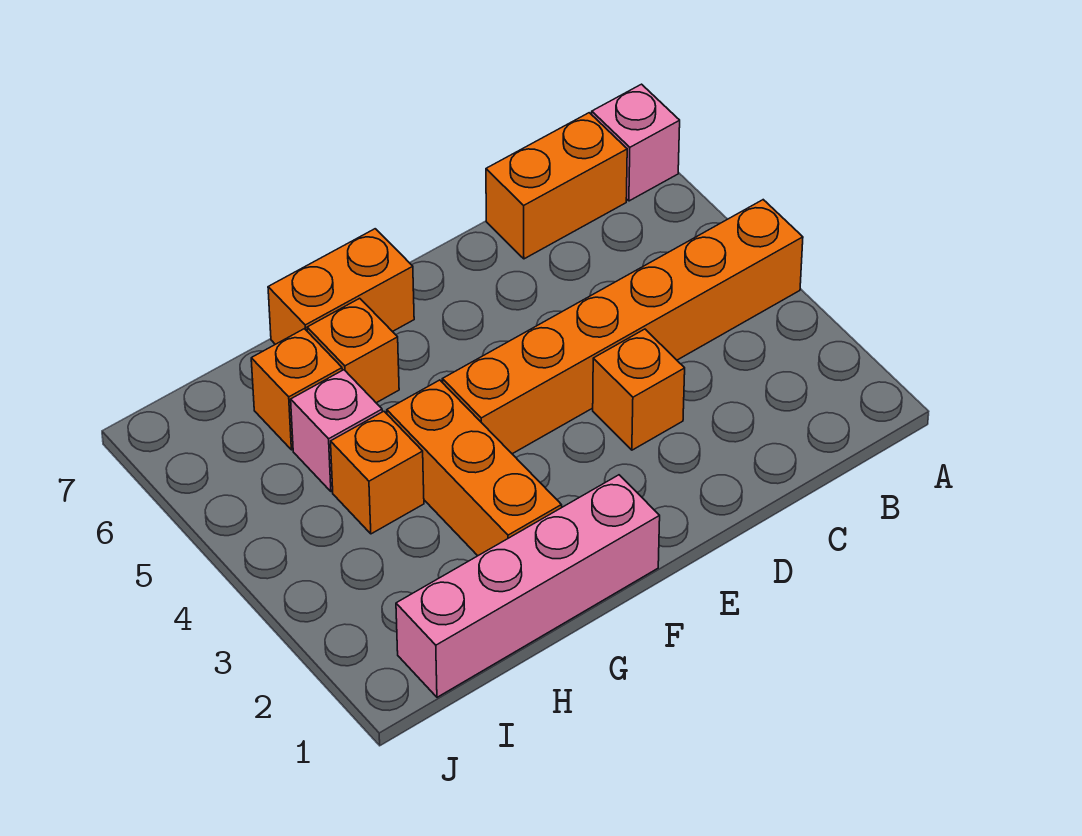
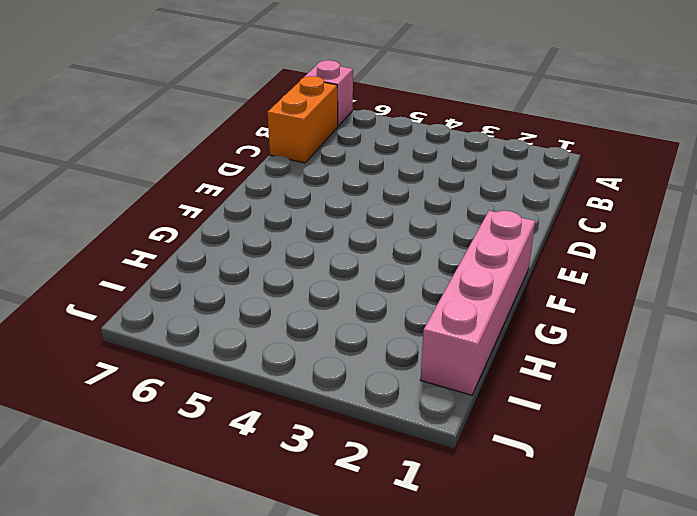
none -> orange 1x6 brick [442,200,803,454]
none -> orange 1x1 brick [593,329,685,450]

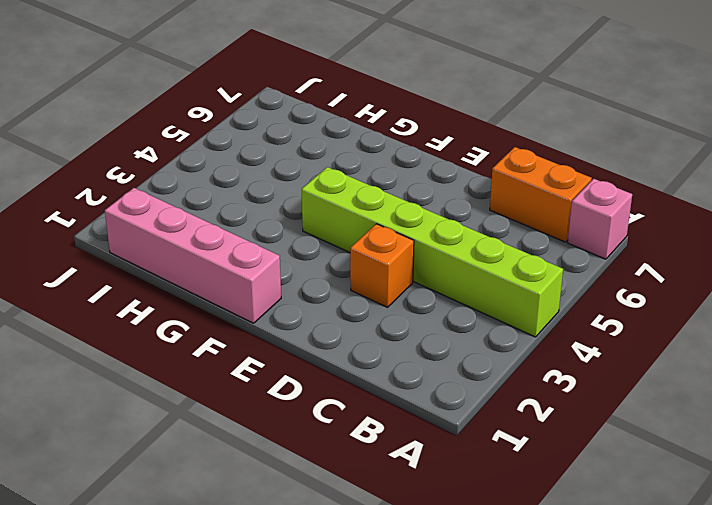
lime 1x6 brick [302,167,563,337] -> orange 1x6 brick [442,200,803,454]
none -> orange 1x2 brick [268,229,414,344]
none -> orange 1x3 brick [387,380,562,556]

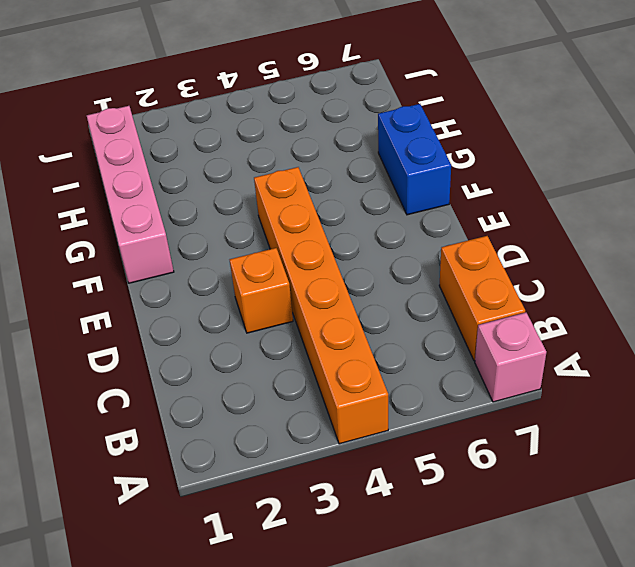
blue 1x2 brick [378,104,451,215] -> orange 1x2 brick [268,229,414,344]
none -> orange 1x3 brick [387,380,562,556]
none -> orange 1x1 brick [307,298,399,403]

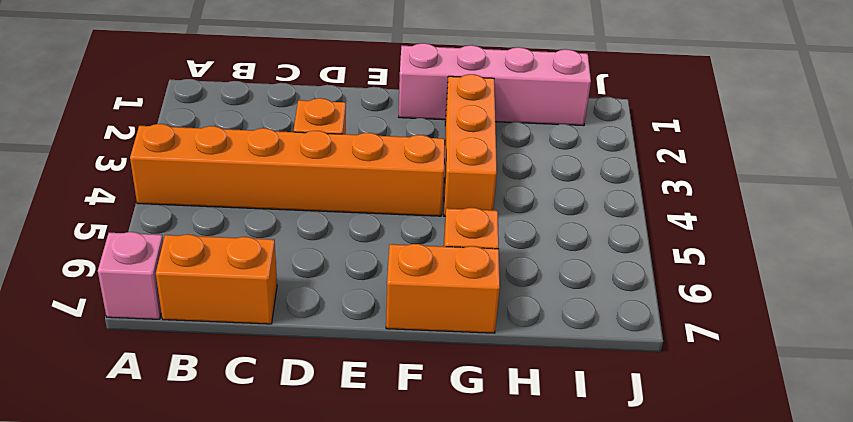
none -> orange 1x1 brick [331,411,424,534]
none -> pink 1x1 brick [291,370,382,492]

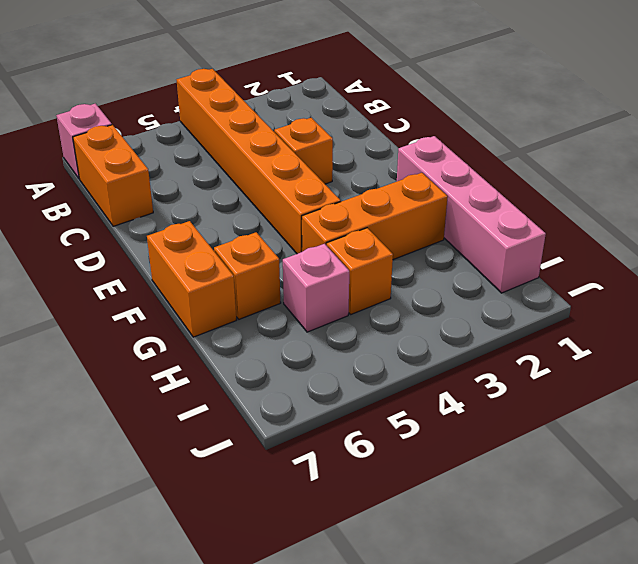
none -> orange 1x1 brick [251,329,342,450]

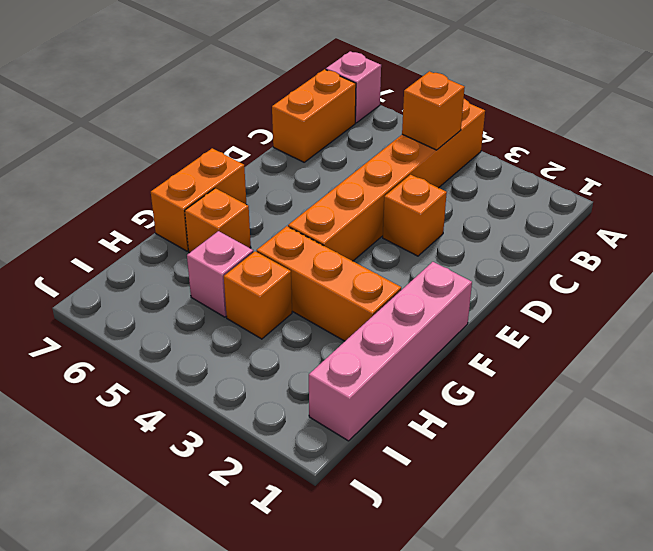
orange 1x1 brick [402,71,465,150] -> orange 1x1 brick moved to [251,329,342,450]

